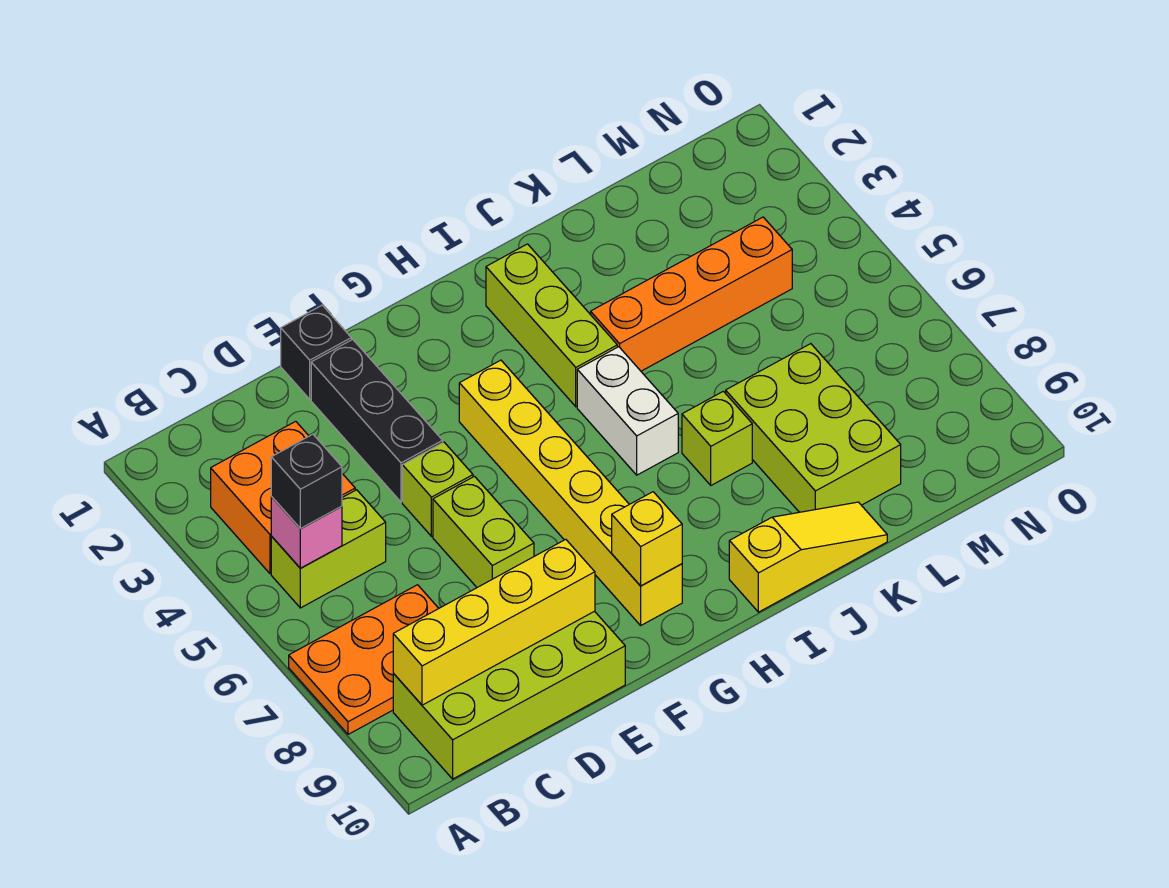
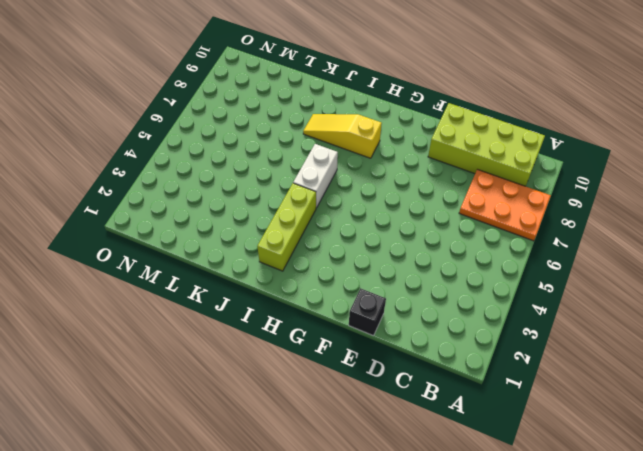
yellow 1x3 slope [303,114,382,158] -> yellow 1x3 slope moved to [729,502,887,612]
none -> orange 2x2 brick [211,421,355,574]
none -> lime 1x2 brick [271,490,386,608]
none -> black 1x3 brick [311,339,443,502]

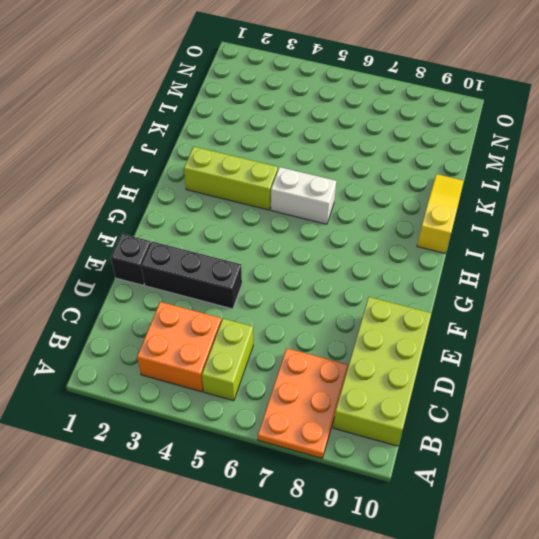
none -> lime 1x1 brick [402,442,473,536]
none -> lime 1x2 brick [433,476,534,587]
none -> yellow 1x6 brick [459,360,682,625]

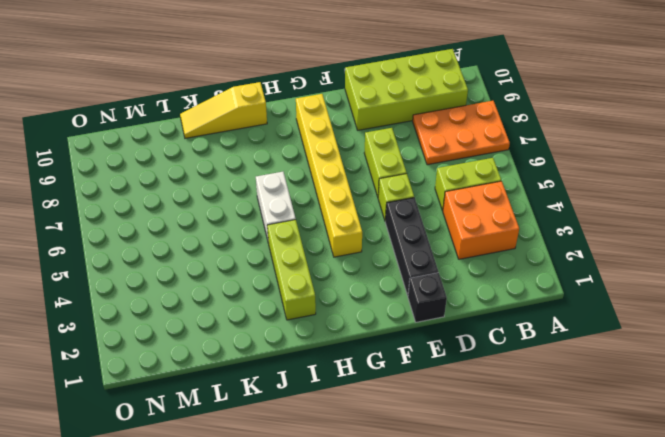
none -> orange 1x4 brick [591,217,792,371]
none -> lime 1x1 brick [682,391,752,485]
none -> lime 2x3 brick [726,344,901,512]

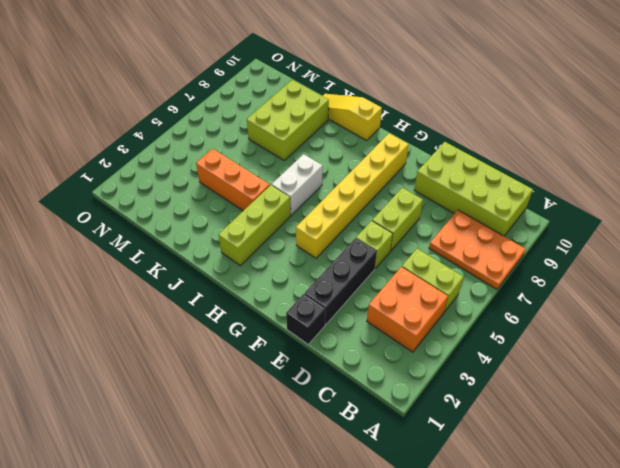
orange 1x3 brick [196,149,270,211] -> orange 1x4 brick [591,217,792,371]
none -> lime 1x1 brick [682,391,752,485]
none -> pink 1x1 brick [271,497,342,568]
none -> yellow 1x4 brick [393,539,595,705]

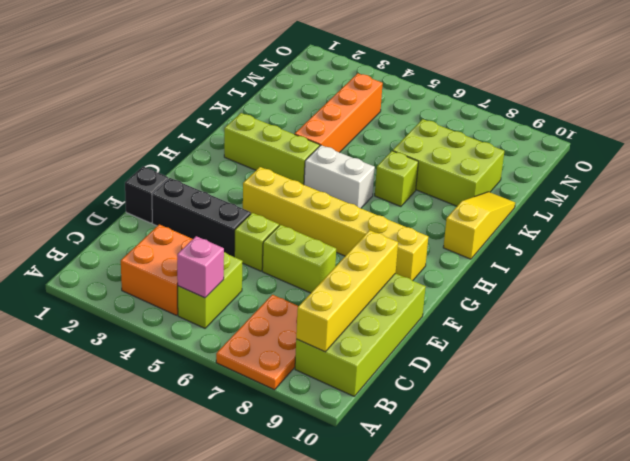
none -> yellow 1x1 brick [612,492,682,586]
none -> black 1x1 brick [271,434,342,528]

